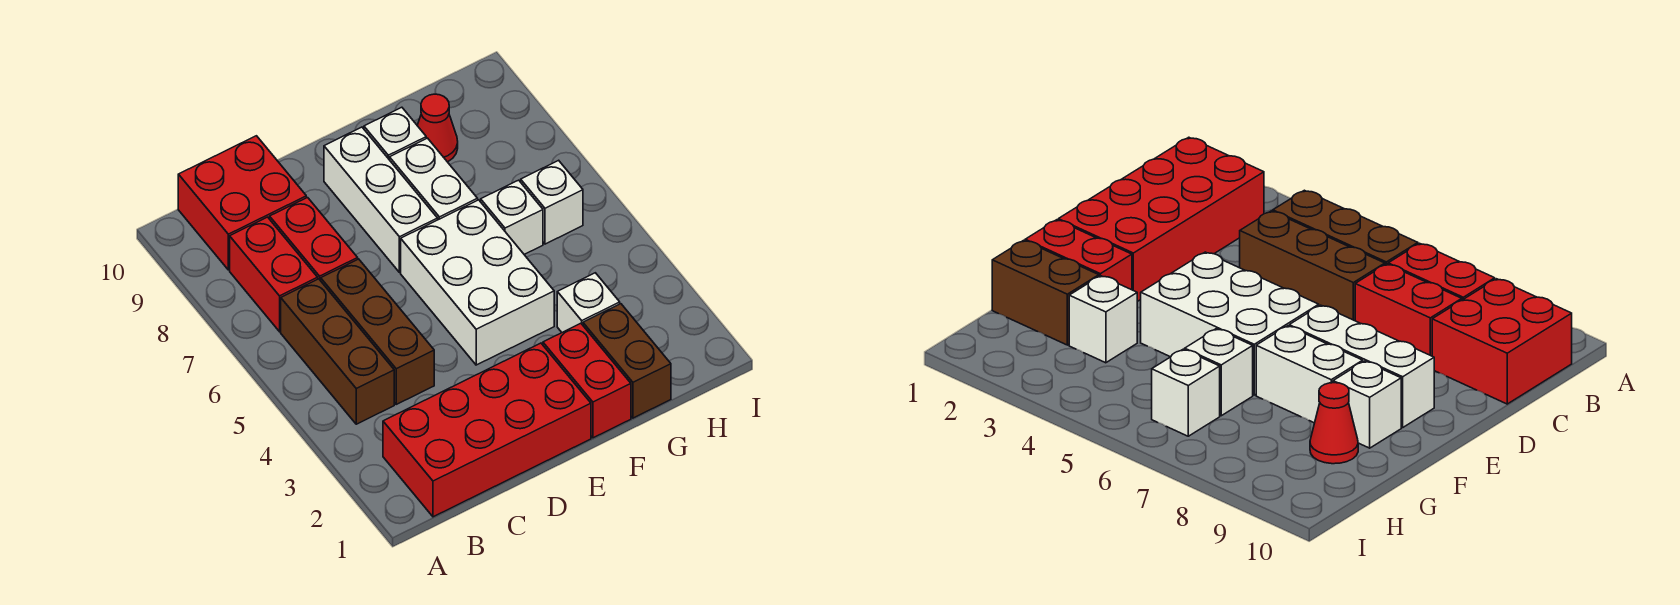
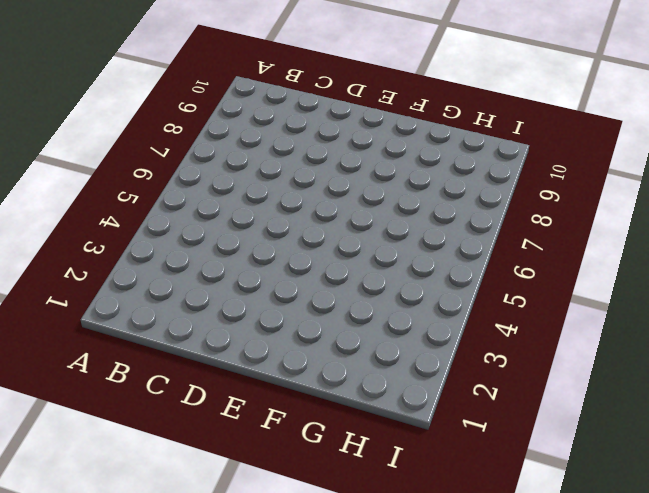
none -> red 2x4 brick [383,343,591,517]
none -> brown 1x3 brick [281,279,394,424]
none -> red 1x2 brick [230,217,318,332]

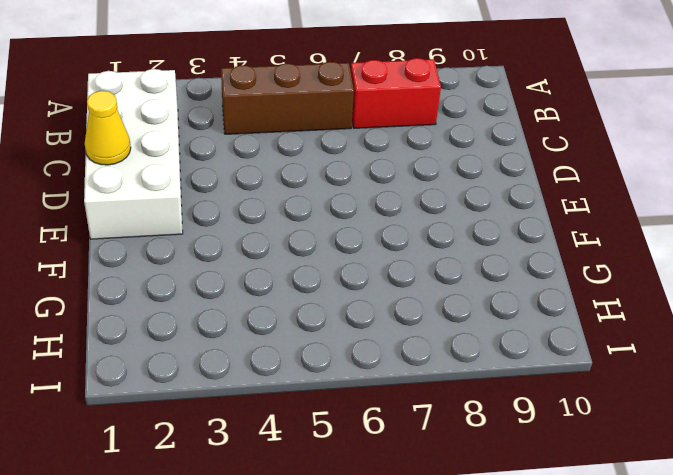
white 2x4 brick [84,69,183,239] -> red 2x4 brick [383,343,591,517]
yellow 1x1 cone [85,91,131,165] -> none
none -> red 2x2 brick [178,136,306,270]
none -> brown 1x3 brick [321,259,434,404]
none -> red 1x2 brick [270,198,358,281]

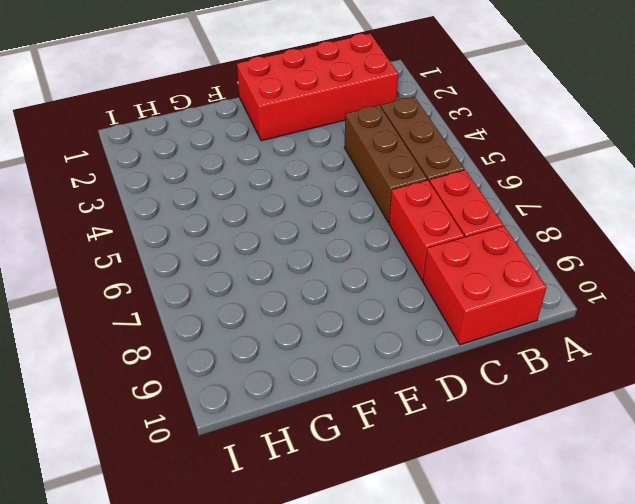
none -> white 2x3 brick [401,200,554,365]
none -> white 1x3 brick [324,127,438,273]
none -> red 1x2 brick [543,323,631,438]

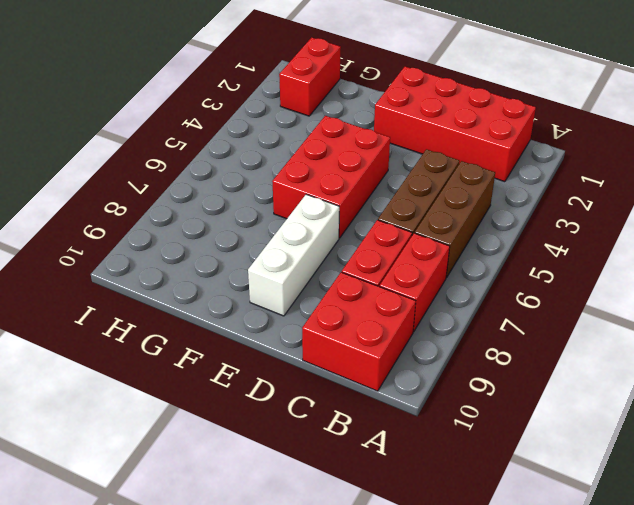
red 2x3 brick [272,116,390,238] -> white 2x3 brick [401,200,554,365]
red 1x2 brick [279,37,341,116] -> red 1x2 brick moved to [543,323,631,438]
none -> white 1x2 brick [390,138,478,220]
none -> white 1x1 brick [364,107,426,160]
none -> brown 1x2 brick [583,304,671,418]

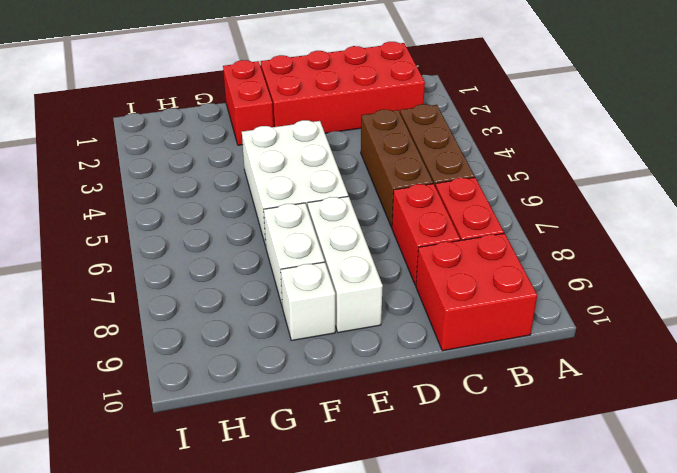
none -> brown 1x2 brick [583,304,671,418]
none -> white 1x1 brick [557,273,620,332]
none -> white 1x1 brick [481,180,543,254]

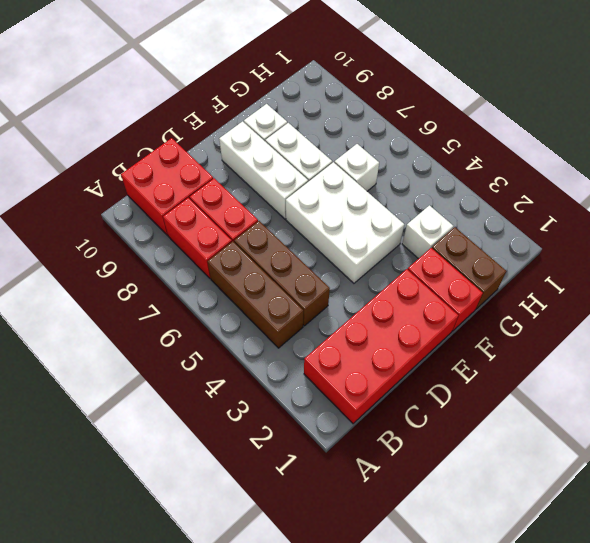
none -> red 1x1 cone [417,94,458,162]
none -> white 1x1 brick [521,160,583,244]

